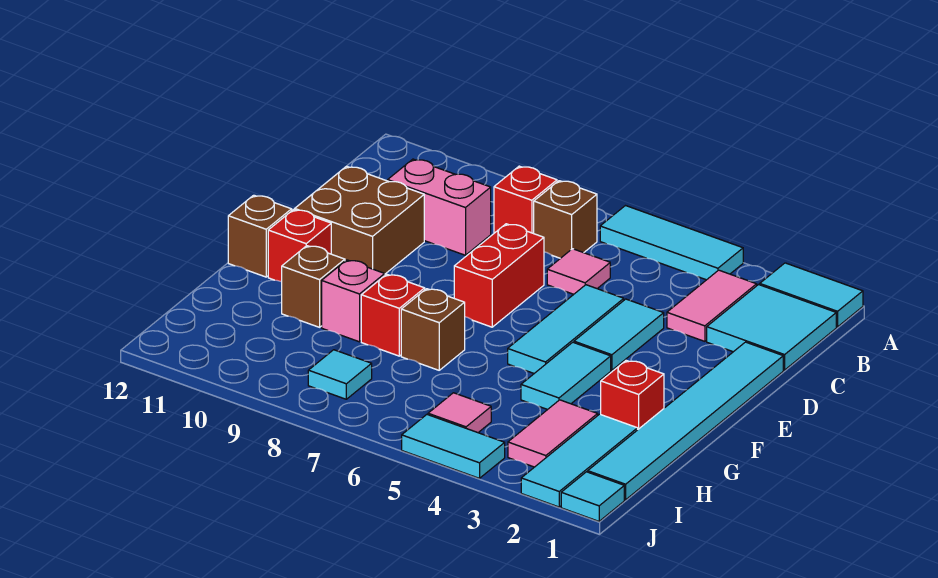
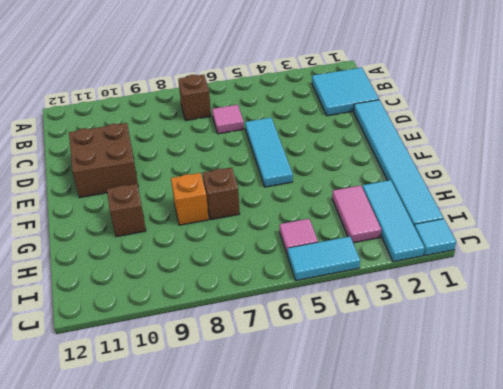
orange 1x1 brick [171,173,209,225] -> red 1x1 brick [361,274,425,356]
none -> cyan 1x2 tile [760,263,863,327]
none -> cyan 1x3 tile [600,206,743,280]
none -> pink 1x2 tile [667,270,757,341]

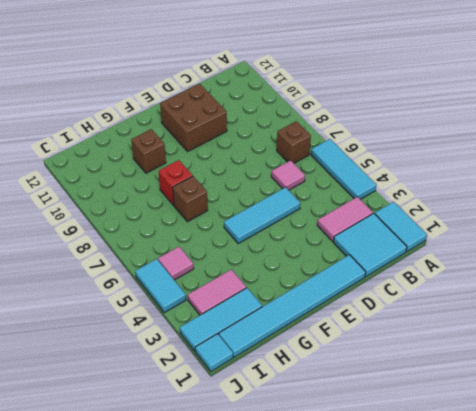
none -> red 1x1 brick [494,166,557,233]
none -> pink 1x2 brick [388,159,491,255]
none -> cyan 1x2 tile [574,299,664,370]

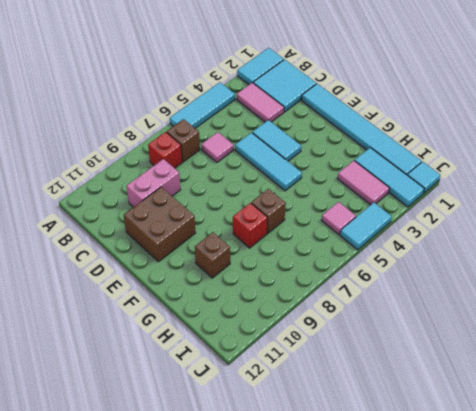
none -> red 1x2 brick [454,224,544,327]
none -> cyan 1x2 tile [521,342,611,410]
none -> red 1x1 brick [268,210,331,282]

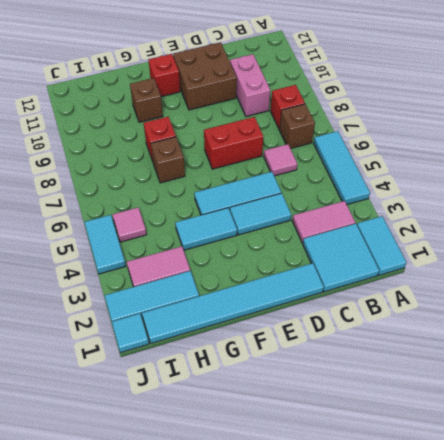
none -> brown 1x1 brick [228,195,292,277]
none -> red 1x1 brick [601,361,664,429]
none -> pink 1x1 brick [322,260,385,342]

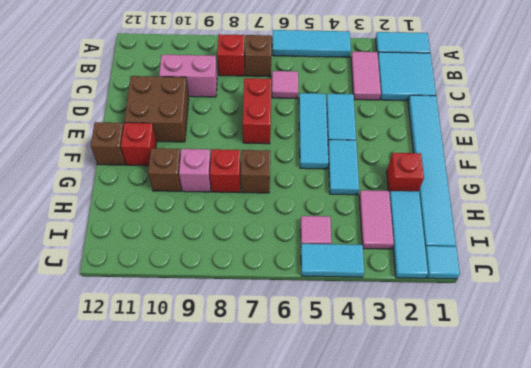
none -> cyan 1x1 tile [308,350,372,399]

